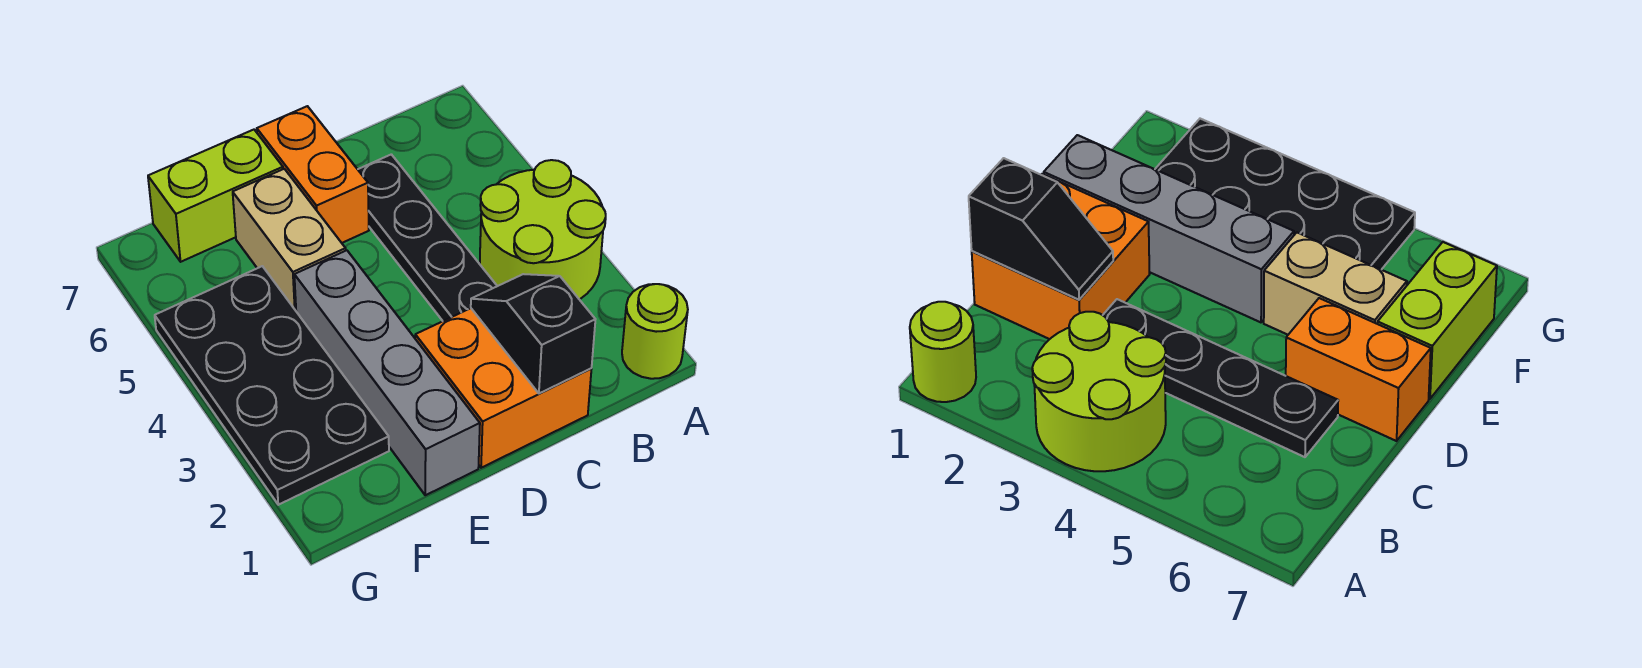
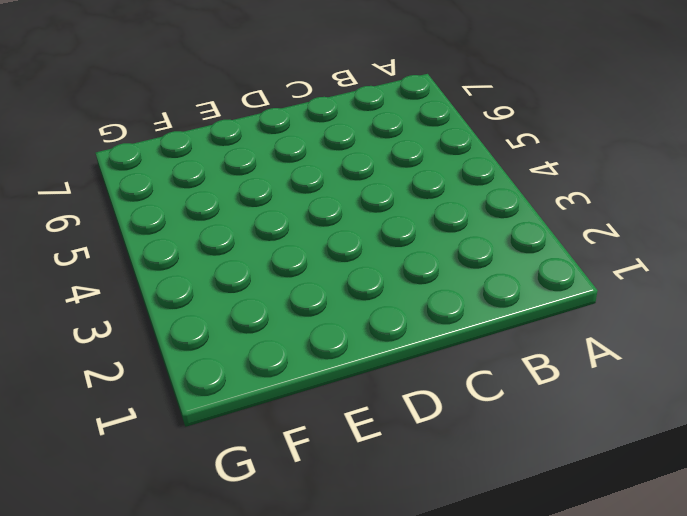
none -> lime 1x1 round brick [622,284,688,379]
none -> lime 2x2 round brick [480,160,606,300]

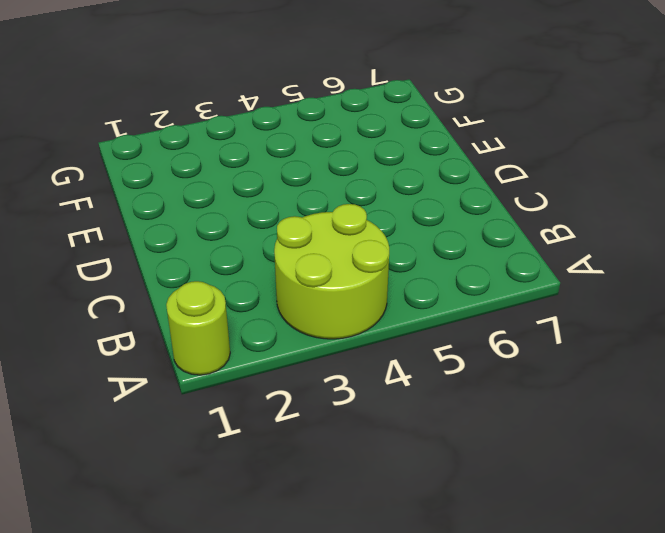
none -> orange 2x2 brick [415,308,591,468]
none -> black 1x4 plate [358,154,497,321]

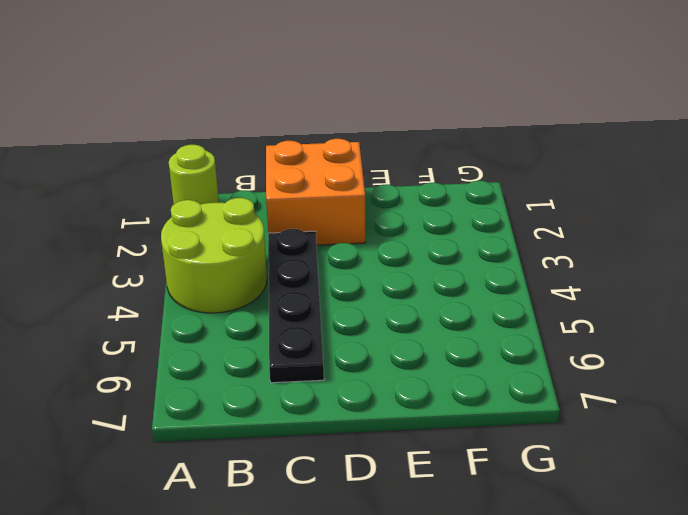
none -> orange 1x2 brick [257,106,369,243]
none -> grey 1x4 brick [294,250,480,495]

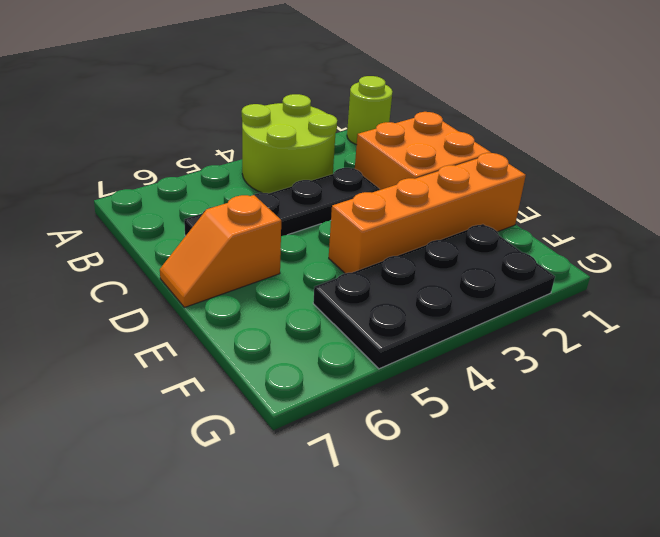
orange 1x2 slope [160,195,281,307] -> orange 1x2 brick [257,106,369,243]
orange 1x4 brick [329,153,526,273] -> grey 1x4 brick [294,250,480,495]
none -> tan 1x2 brick [233,169,346,311]
none -> lime 1x2 brick [148,130,283,262]

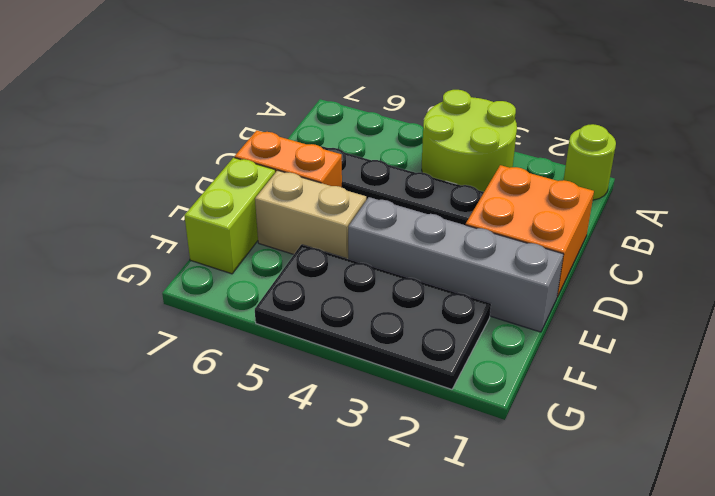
none -> black 1x2 slope [471,274,595,393]

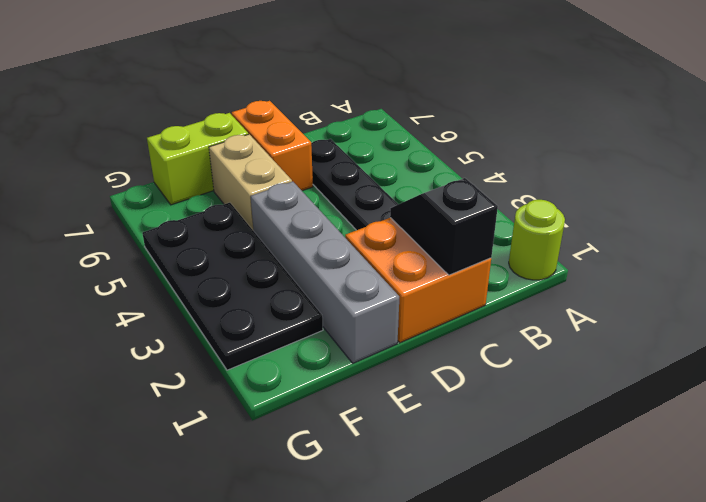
none -> lime 2x2 round brick [480,160,606,300]

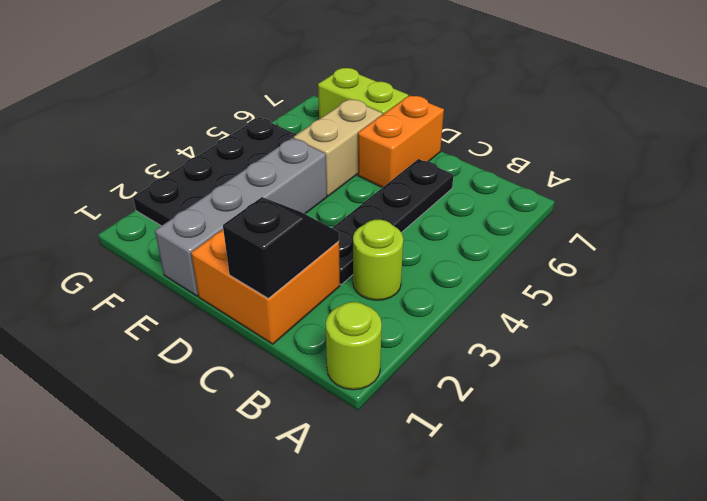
lime 1x1 round brick [353,220,403,300] -> lime 2x2 round brick [480,160,606,300]

